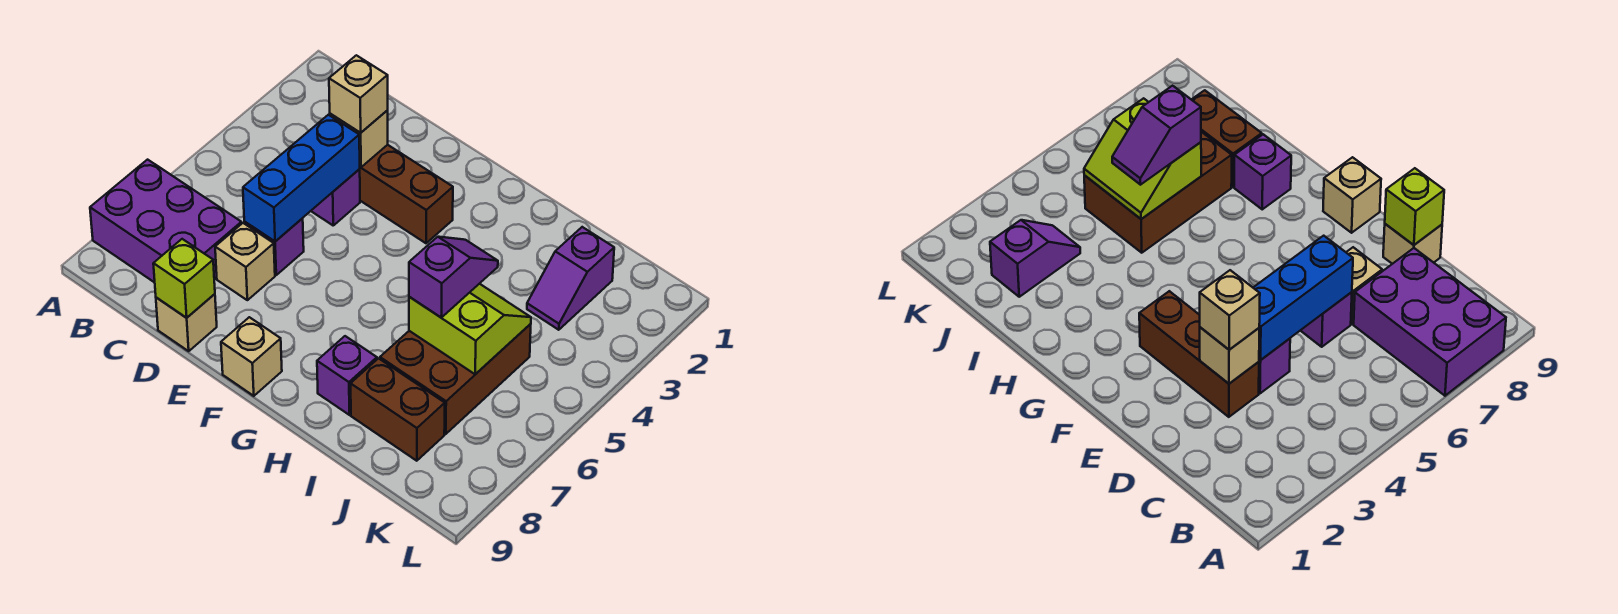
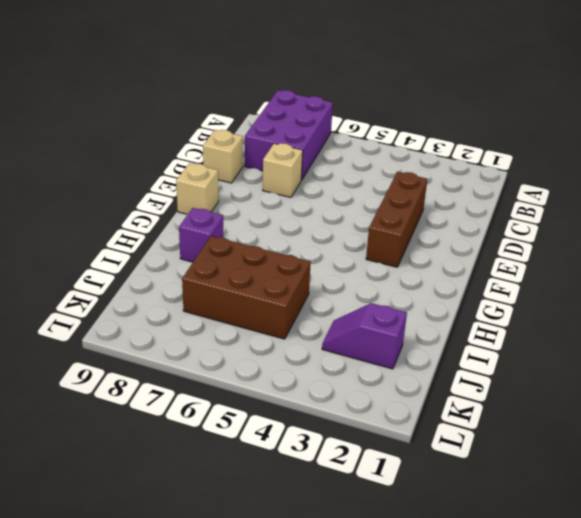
none -> purple 1x1 brick [311,169,360,225]
none -> purple 1x1 brick [244,218,304,275]
none -> brown 1x2 brick [351,358,445,461]

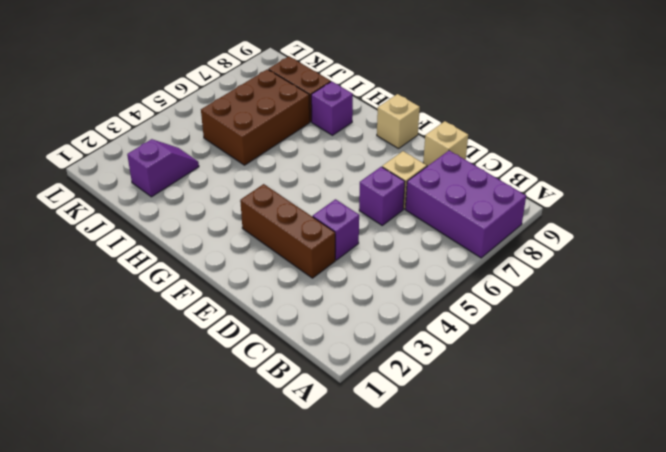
none -> tan 1x1 brick [330,110,388,167]
none -> blue 1x3 brick [243,115,360,241]
none -> lime 1x1 brick [153,239,215,318]

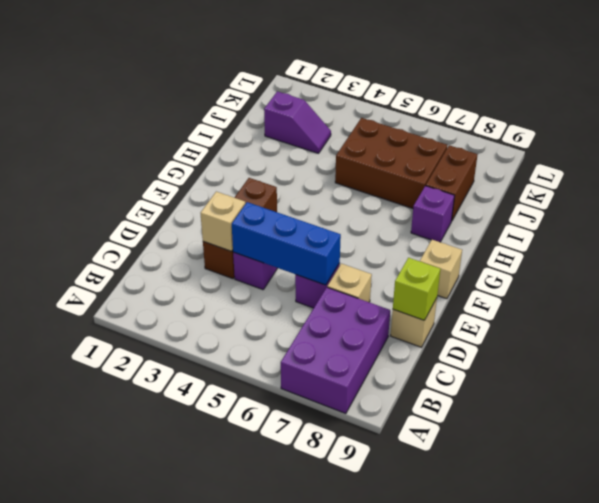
none -> lime 2x2 slope [409,284,531,374]
none -> tan 1x1 brick [329,55,388,133]
none -> purple 1x2 slope [409,237,498,317]

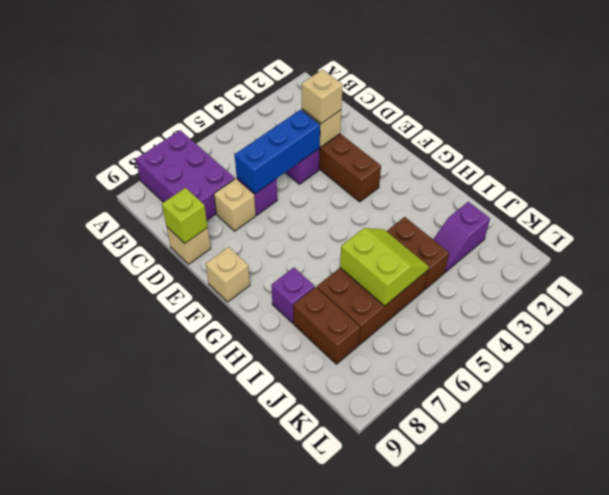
brown 1x2 brick [387,217,449,290] -> none
none -> purple 1x2 slope [409,237,498,317]

